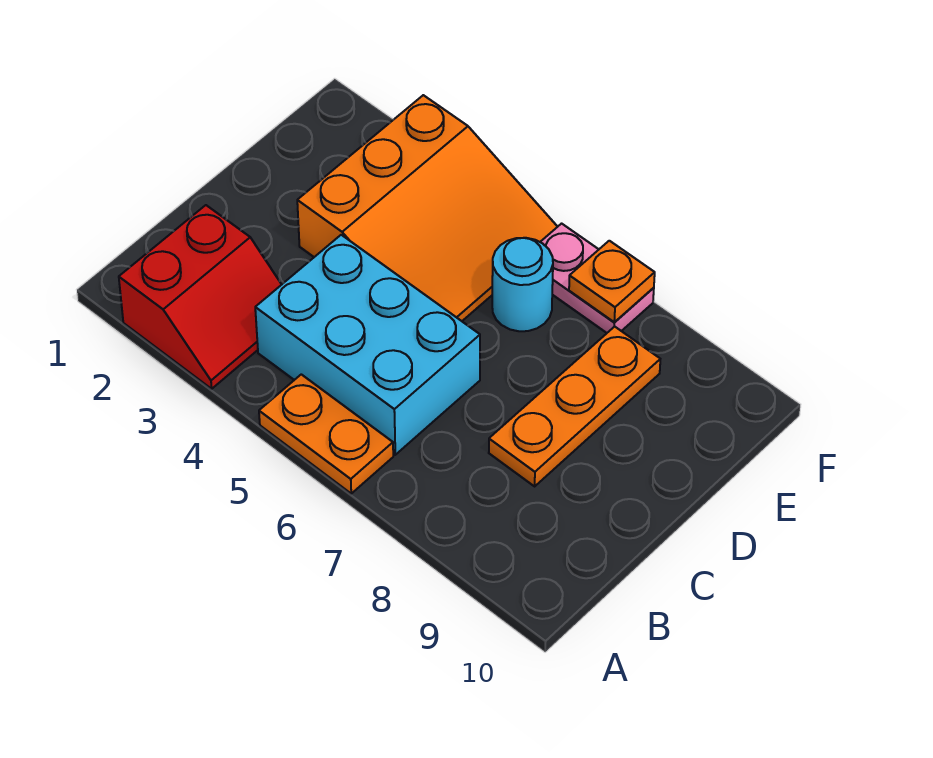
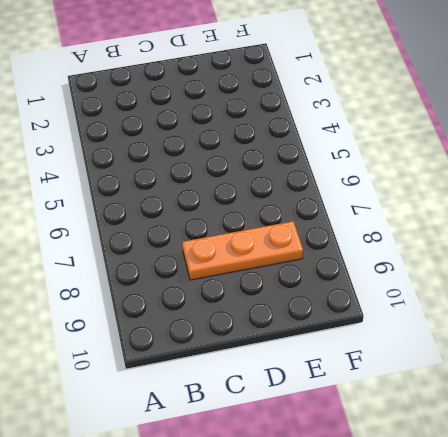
none -> red 2x2 slope [119,205,282,389]
none -> orange 1x2 plate [259,374,393,493]

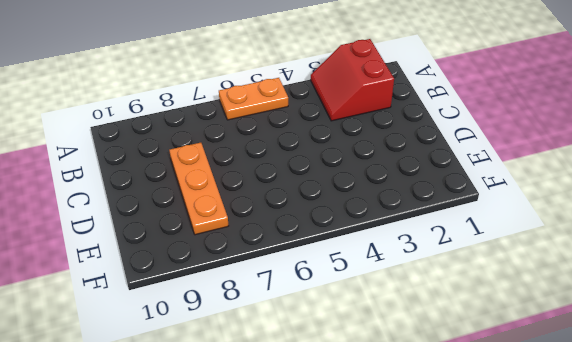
none -> cyan 2x3 brick [255,235,480,455]
none -> orange 3x3 slope [297,95,557,321]

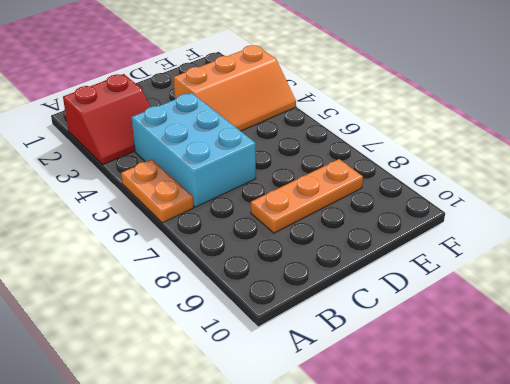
orange 2x3 slope [174,45,296,131] -> orange 3x3 slope [297,95,557,321]
none -> cyan 1x1 round brick [492,238,553,331]
none -> pink 1x2 plate [541,224,654,333]

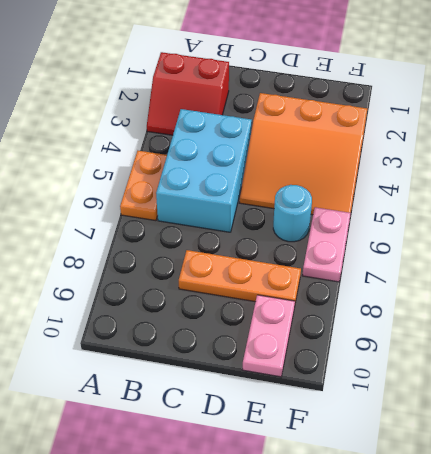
pink 1x2 plate [242,295,295,377] -> none
none -> orange 1x1 plate [569,241,655,322]

